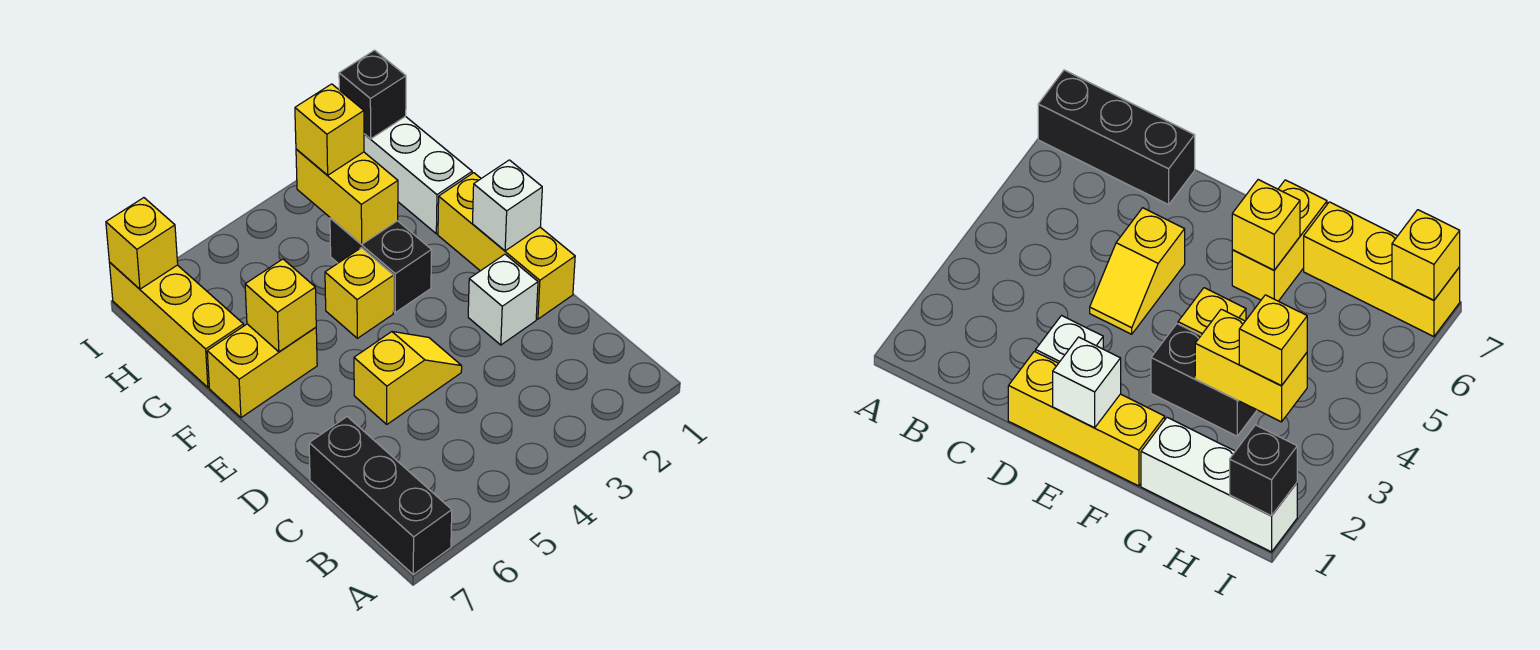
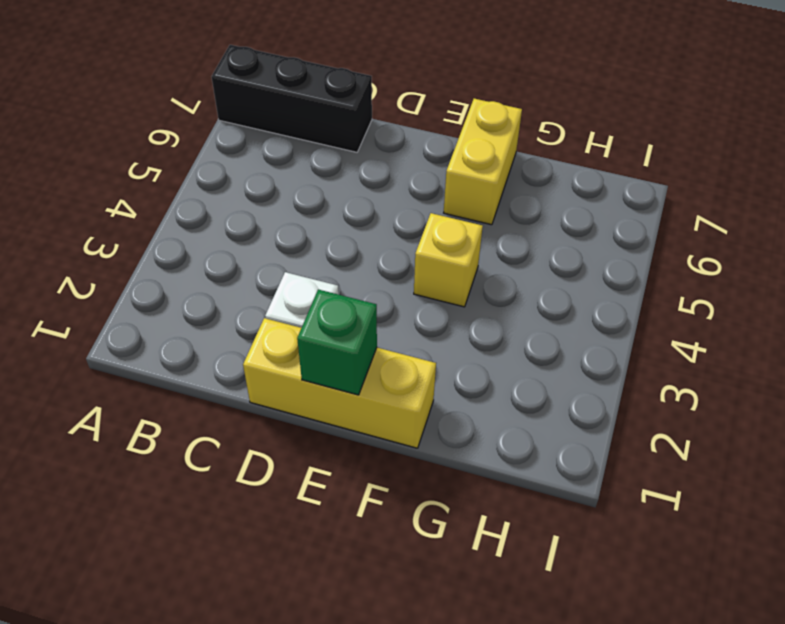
green 1x1 brick [297,289,377,395] -> white 1x1 brick [473,160,542,251]
none -> yellow 1x2 slope [354,332,462,424]
none -> black 1x2 brick [330,218,432,312]
none -> white 1x3 brick [364,116,472,234]

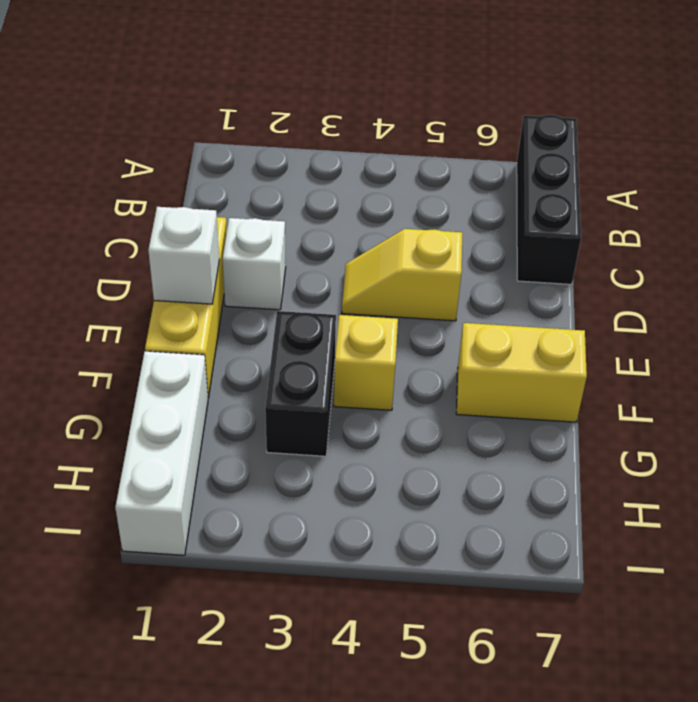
none -> yellow 1x3 brick [109,262,244,387]
none -> yellow 1x1 brick [245,259,316,352]
none -> yellow 1x2 brick [296,149,398,244]

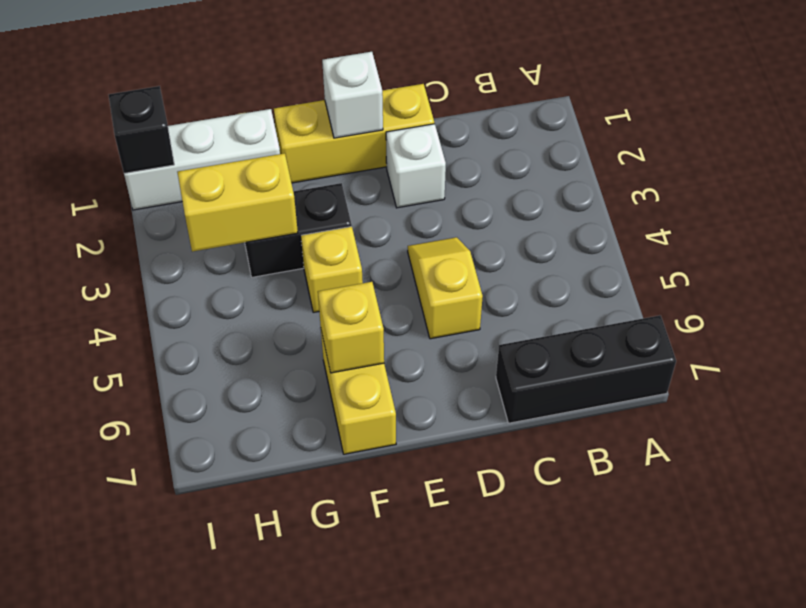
none -> yellow 1x3 brick [109,262,244,387]
none -> yellow 1x1 brick [106,198,178,289]
none -> yellow 1x1 brick [295,84,364,175]

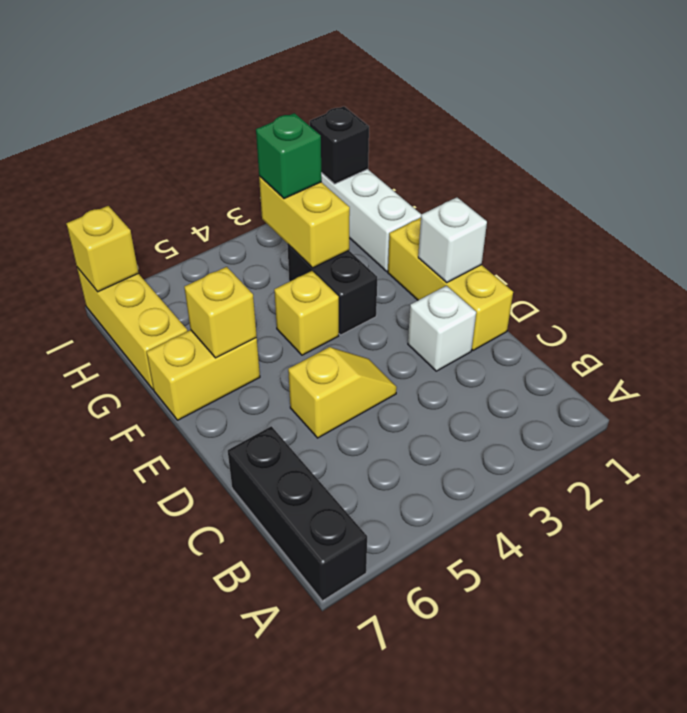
green 1x1 brick [256,113,322,199] -> yellow 1x1 brick [295,84,364,175]

